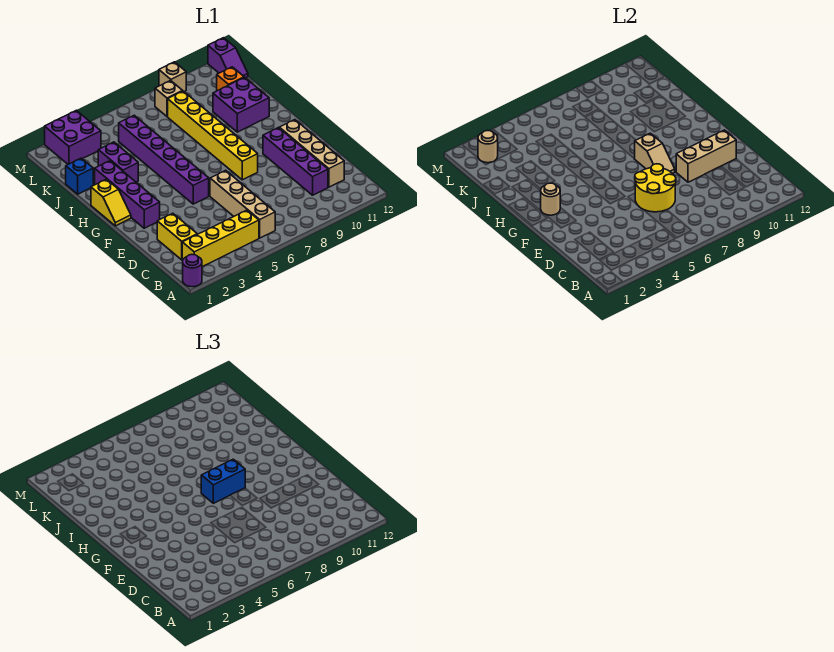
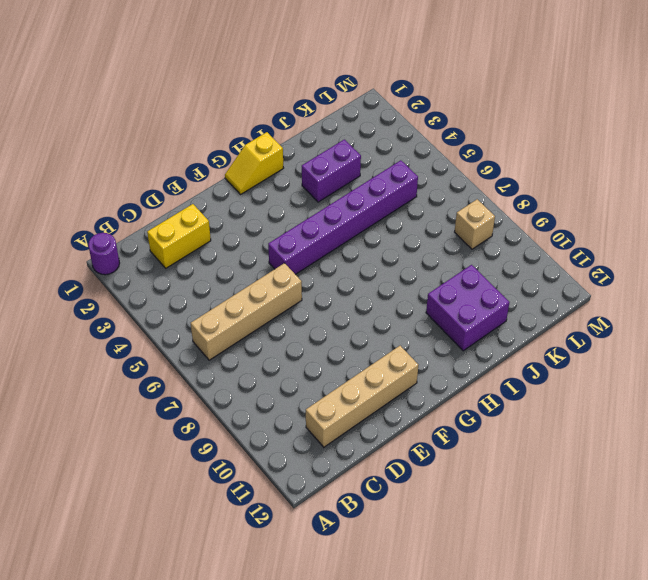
none -> yellow 1x4 brick [182,210,259,267]
none -> purple 1x4 brick [263,128,328,195]
none -> purple 1x4 brick [95,161,160,228]

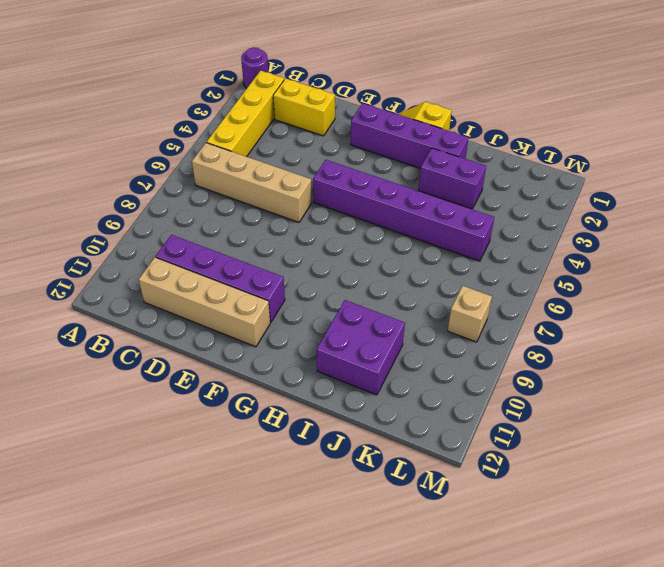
none -> yellow 1x6 brick [168,91,258,180]
none -> blue 1x1 brick [66,158,93,194]
none -> orange 1x1 brick [217,67,244,91]

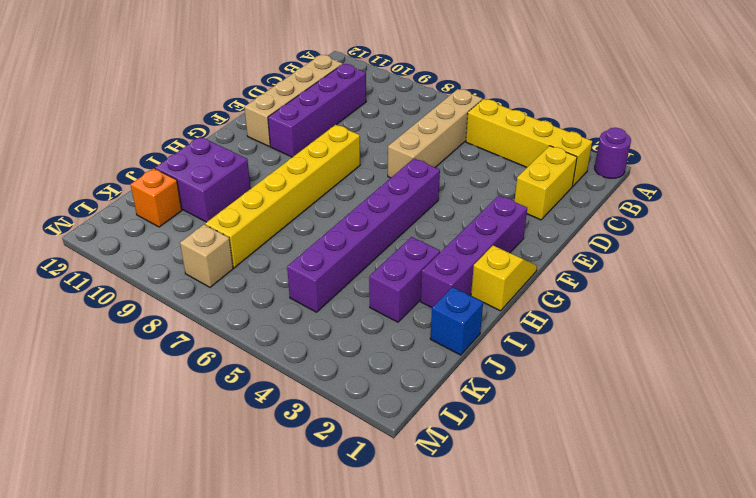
none -> purple 2x2 brick [45,110,101,164]
none -> purple 1x2 slope [208,38,248,78]
none -> tan 1x1 brick [159,62,186,91]

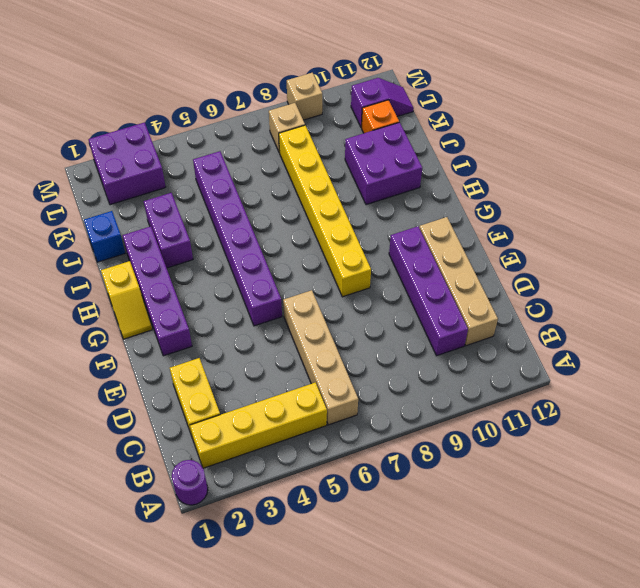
purple 1x2 slope [351,78,414,128] -> purple 1x2 slope turned to [208,38,248,78]
none -> yellow 2x2 round brick [635,164,676,212]
none -> tan 1x3 brick [676,130,736,182]
none -> tan 1x2 slope [635,133,675,174]

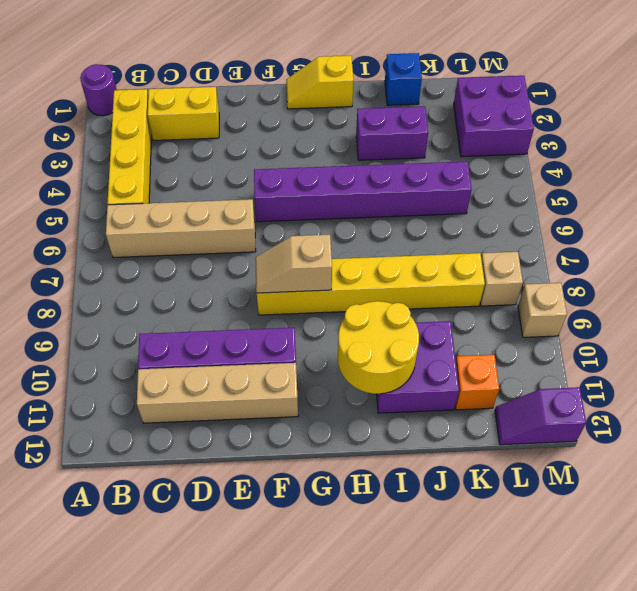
yellow 2x2 round brick [338,301,419,394] -> yellow 2x2 round brick moved to [635,164,676,212]
none -> purple 1x4 brick [95,161,160,228]
none -> tan 1x3 brick [676,130,736,182]
none -> tan 1x1 round brick [541,183,560,215]

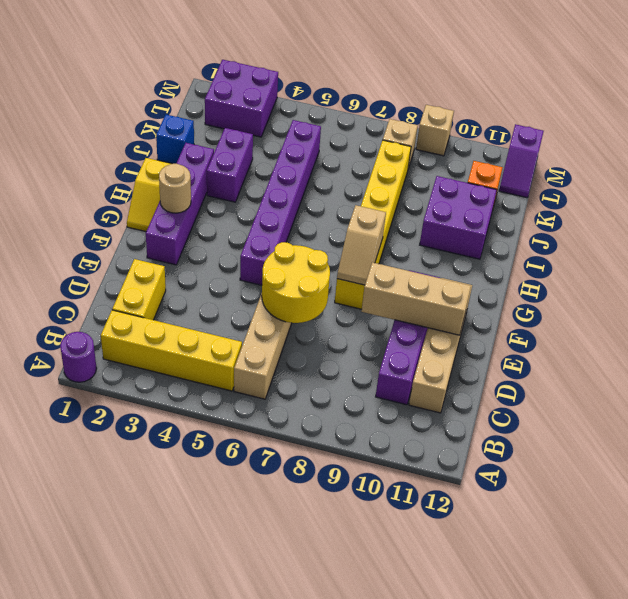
none -> tan 1x1 round brick [478,131,498,163]
none -> blue 1x2 brick [201,459,245,503]

